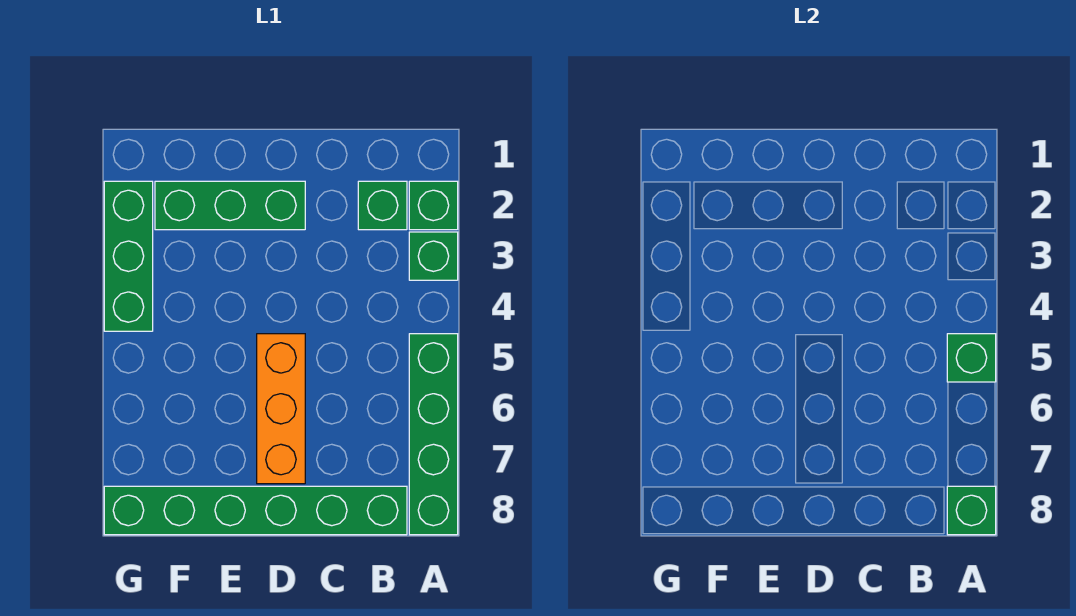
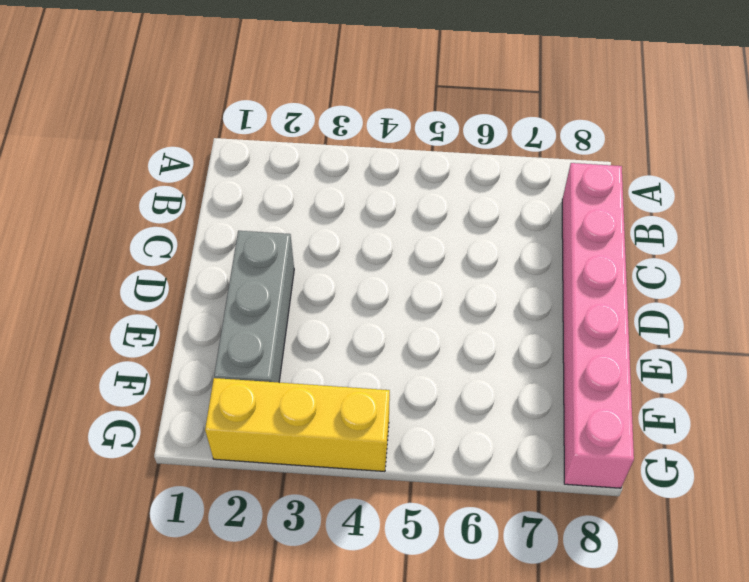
pink 1x6 brick [562,163,634,488] -> green 1x6 brick [104,486,407,535]
grey 1x3 brick [214,231,294,382] -> green 1x3 brick [155,181,305,230]
yellow 1x3 brick [205,378,390,471] -> green 1x3 brick [104,181,153,331]
none -> green 1x1 brick [409,181,458,230]
none -> green 1x1 brick [409,232,458,280]

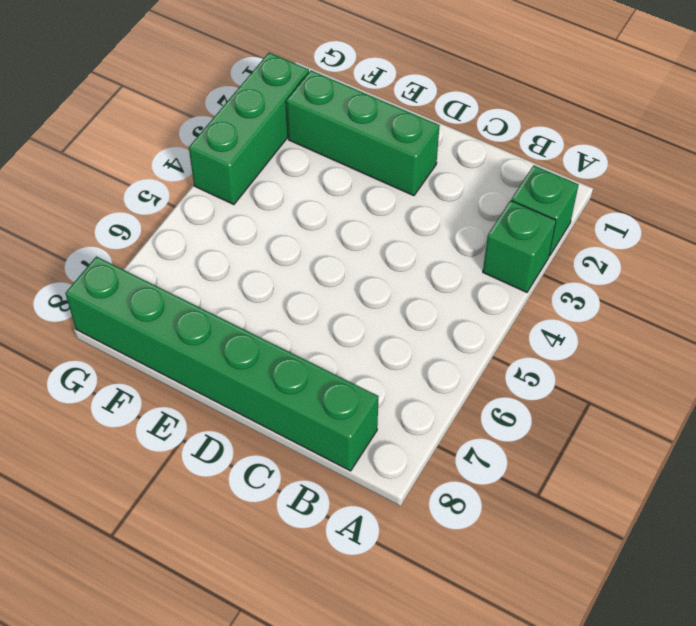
none -> green 1x4 brick [409,334,458,535]
none -> green 1x1 brick [358,181,407,230]

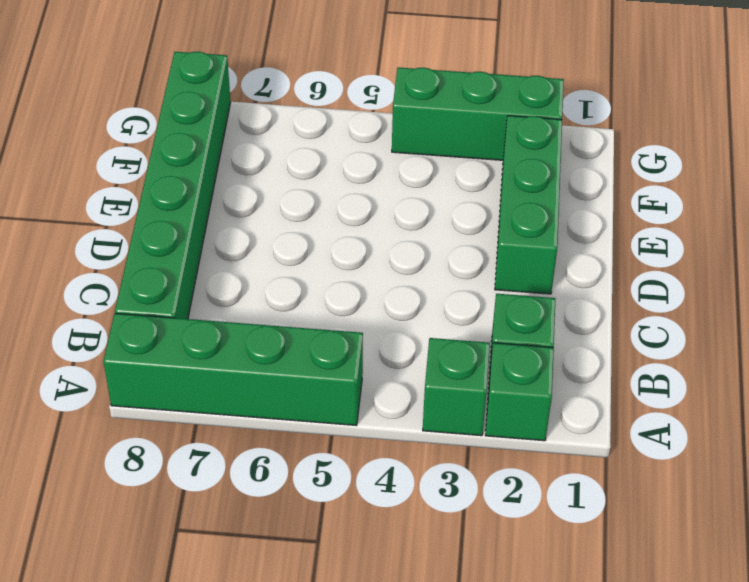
none -> orange 1x3 brick [257,334,305,484]
none -> green 1x1 brick [947,334,996,382]

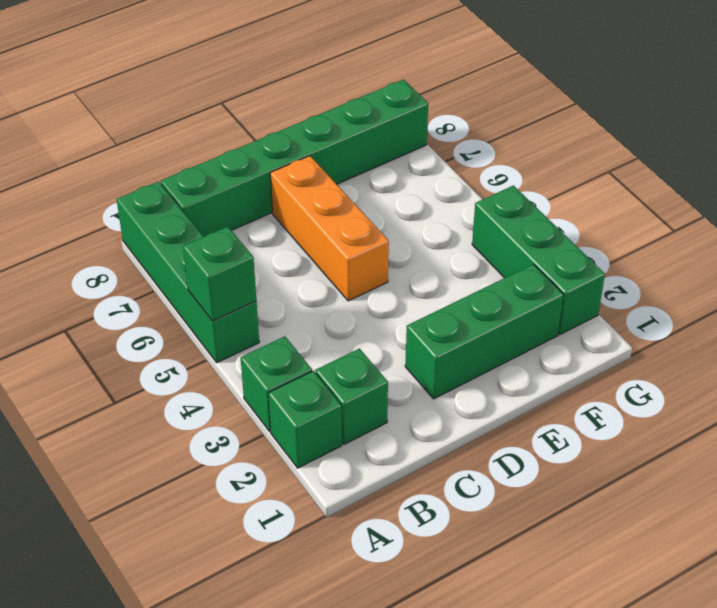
none -> green 1x1 brick [947,486,996,535]

